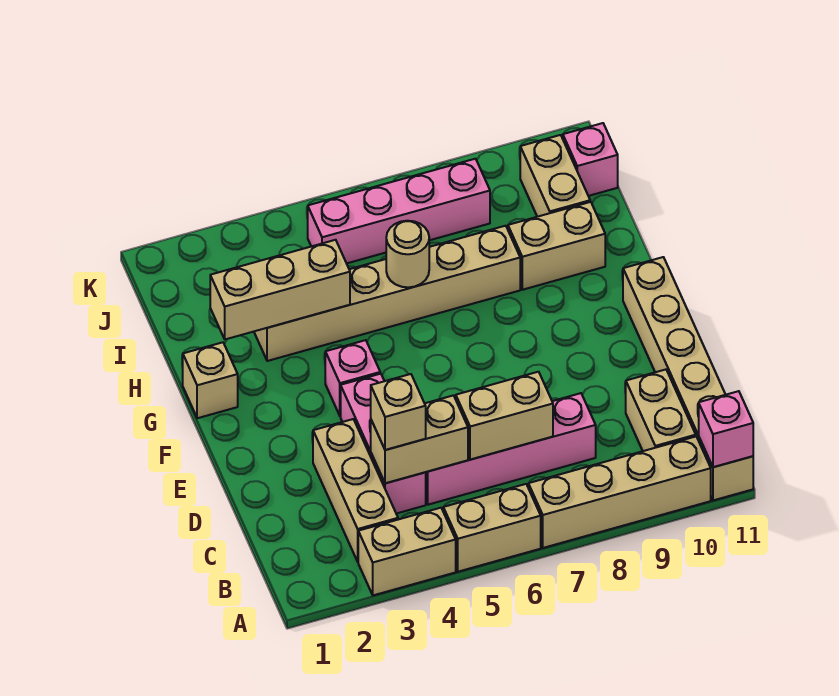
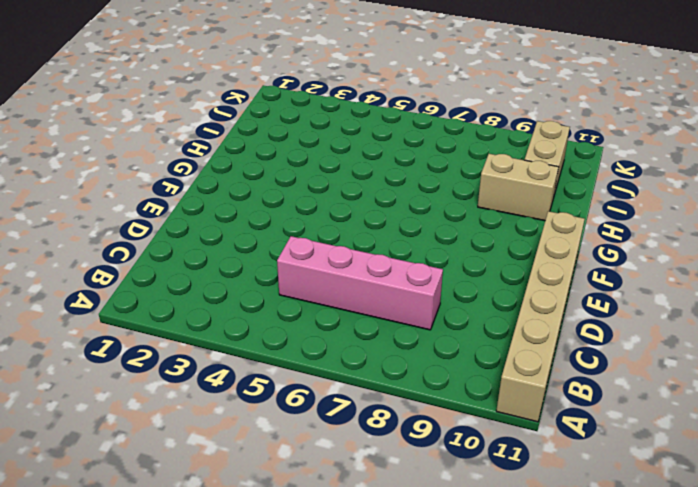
none -> tan 1x2 brick [358,508,456,595]
none -> tan 1x2 brick [443,484,541,572]
none -> tan 1x4 brick [528,437,711,548]

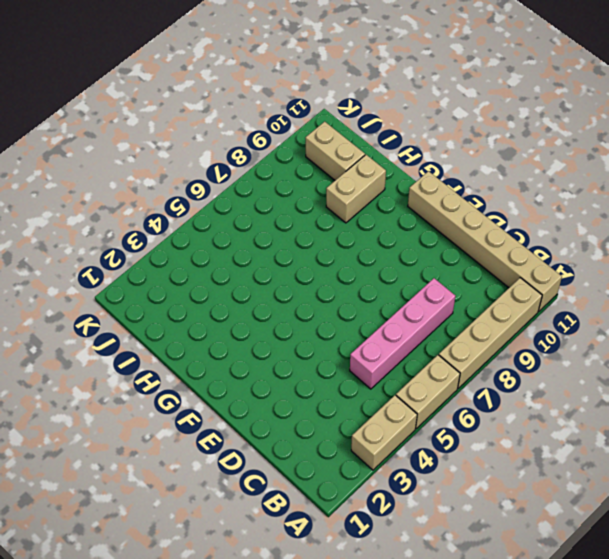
none -> tan 1x3 brick [313,419,398,562]
none -> tan 1x2 brick [626,370,696,451]
none -> pink 1x3 brick [341,374,426,514]

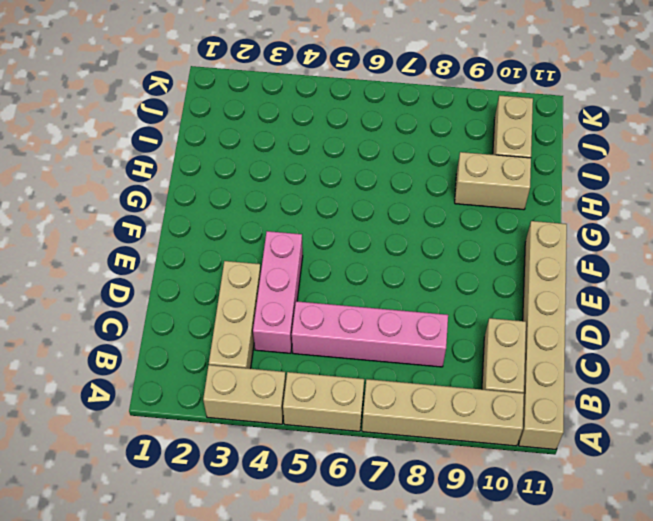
none -> pink 1x1 brick [325,340,380,416]
none -> tan 1x1 brick [183,342,238,418]
none -> tan 1x6 brick [254,226,520,361]

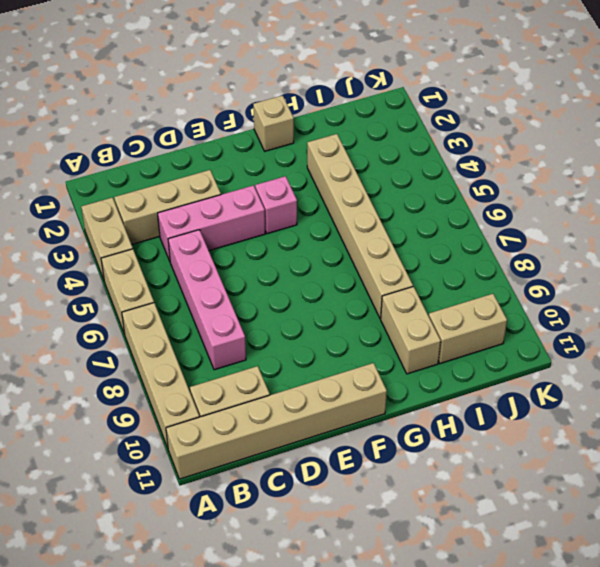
none -> pink 1x4 brick [308,159,490,263]
none -> pink 1x1 brick [563,123,618,196]
none -> pink 1x1 brick [699,391,753,467]

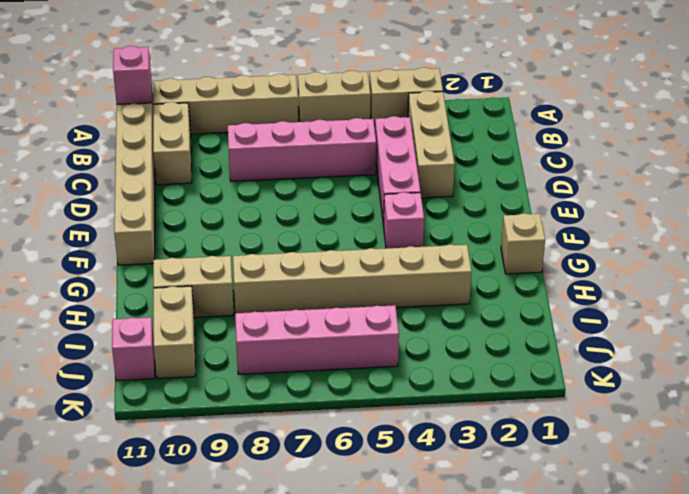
none -> tan 1x2 brick [371,395,468,483]
none -> tan 1x2 brick [456,372,553,460]
none -> tan 1x3 brick [210,240,350,339]

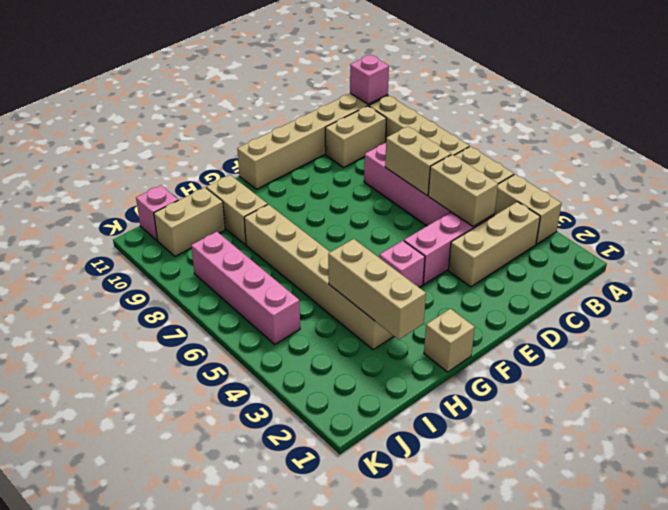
none -> tan 1x1 round brick [386,221,429,287]
none -> tan 1x1 brick [371,374,426,450]

